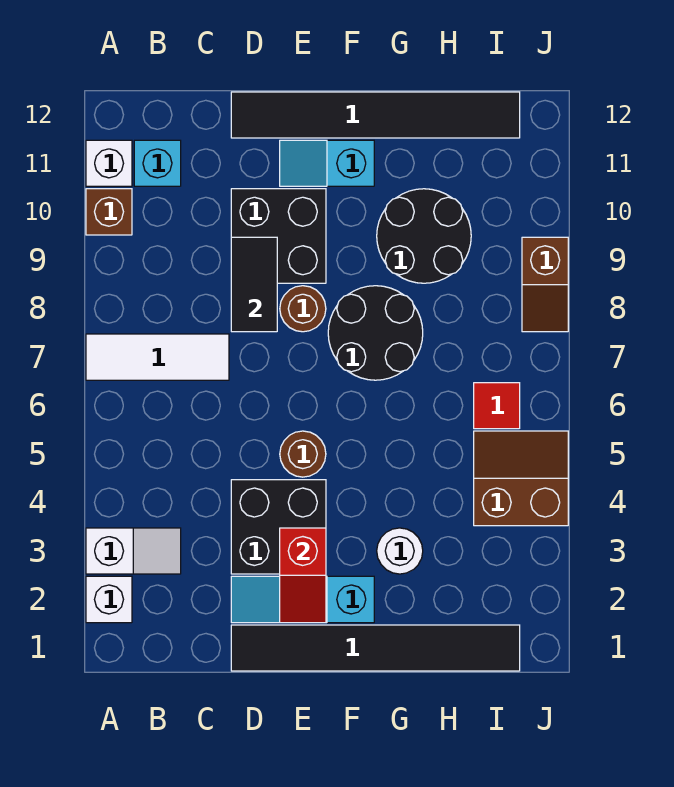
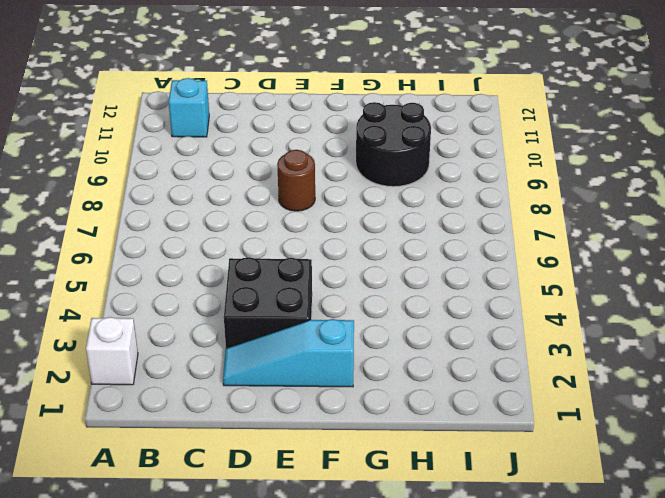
none -> white 1x2 slope [86,528,181,574]
none -> white 1x3 tile [86,334,229,380]
none -> brown 1x1 brick [86,189,132,235]

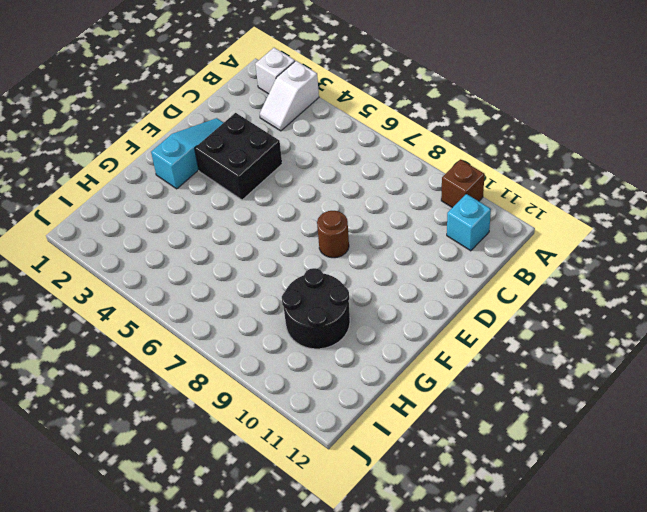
none -> white 1x3 tile [86,334,229,380]
none -> white 1x1 brick [86,140,132,186]
none -> black 1x6 tile [231,625,520,671]

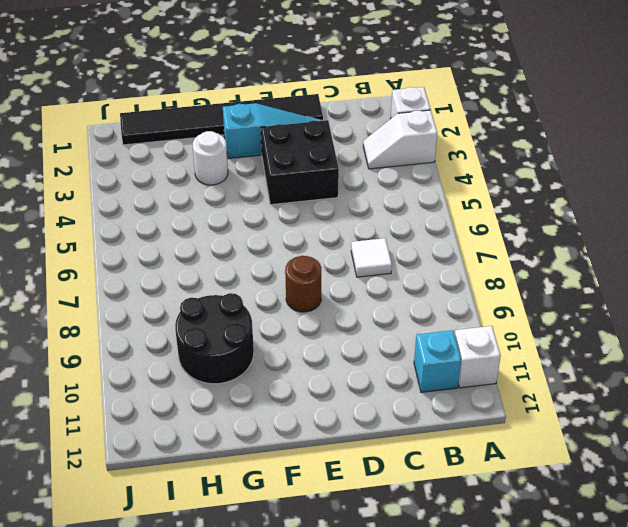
white 1x1 tile [351,238,392,277] -> white 1x3 tile [86,334,229,380]
none -> brown 1x1 brick [86,189,132,235]
none -> black 2x2 brick [231,189,326,283]
none -> black 1x6 tile [231,92,520,138]

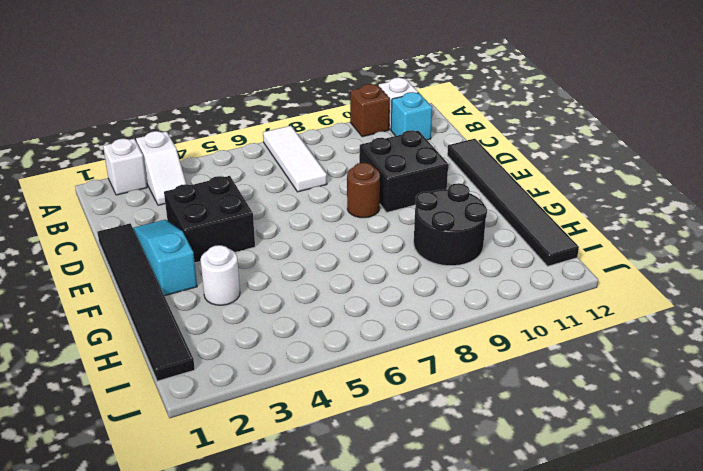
none -> brown 1x1 round brick [280,431,326,477]
none -> cyan 1x2 slope [280,140,374,186]
none -> black 2x2 round brick [328,286,423,380]

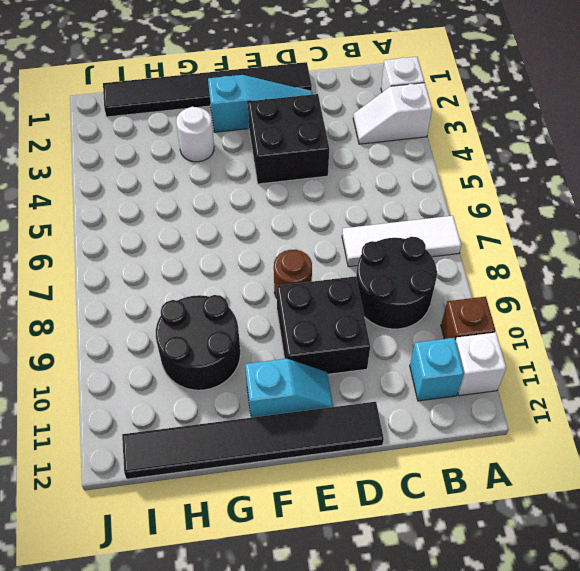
black 2x2 round brick [356,237,437,329] -> black 2x2 round brick moved to [328,286,423,380]
none -> brown 1x1 round brick [280,431,326,477]
none -> brown 2x2 slope [474,431,568,526]
none -> red 1x1 tile [474,383,520,429]

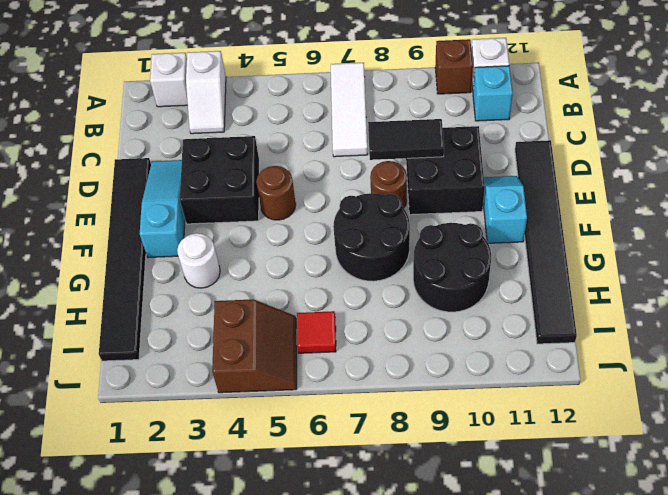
none -> brown 1x2 slope [522,237,568,332]
none -> red 1x2 slope [280,528,326,623]

